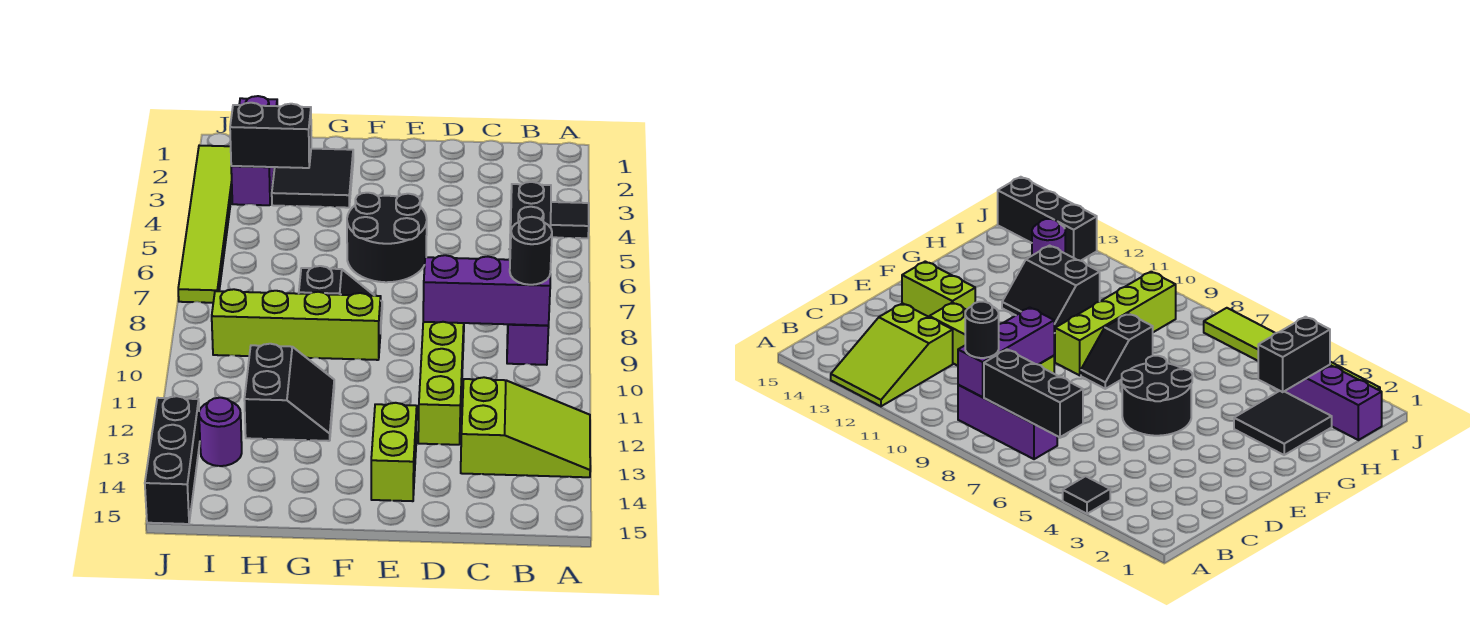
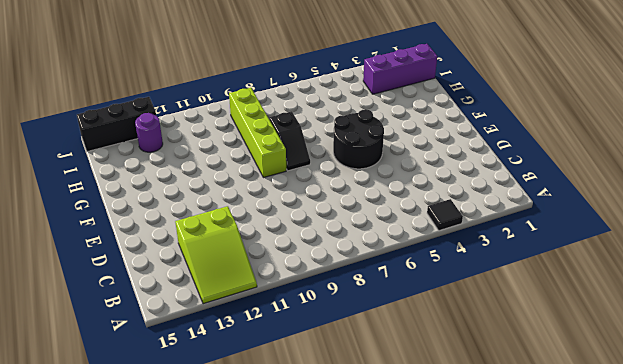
none -> purple 1x3 brick [507,324,549,365]
none -> lime 1x4 brick [418,322,464,445]
none -> lime 1x2 brick [371,403,417,501]

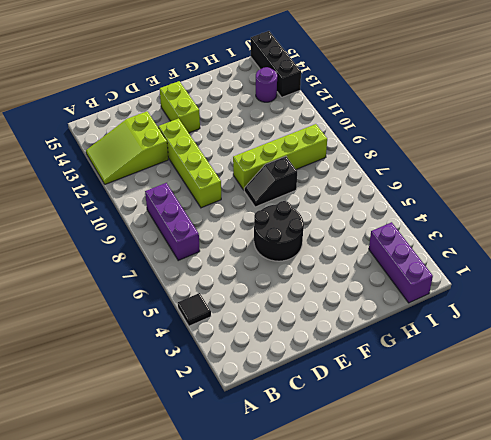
none -> black 2x2 tile [272,149,353,208]
none -> black 2x2 slope [244,344,334,441]
none -> lime 1x6 tile [178,146,232,303]

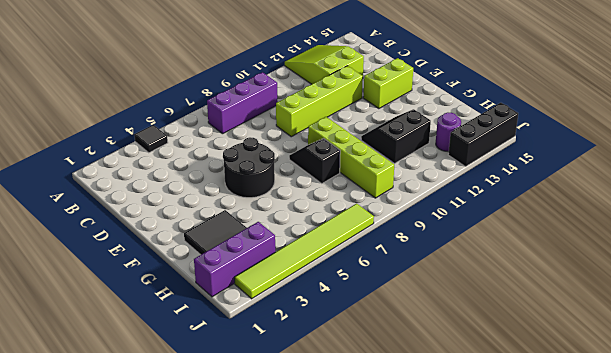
none -> black 1x3 brick [510,182,551,248]
none -> purple 1x3 brick [423,255,550,325]
none -> black 1x2 brick [230,103,311,168]

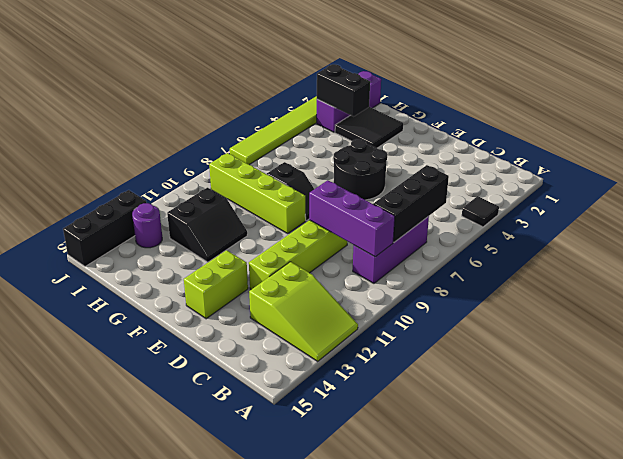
none -> black 1x1 round brick [510,217,552,285]

